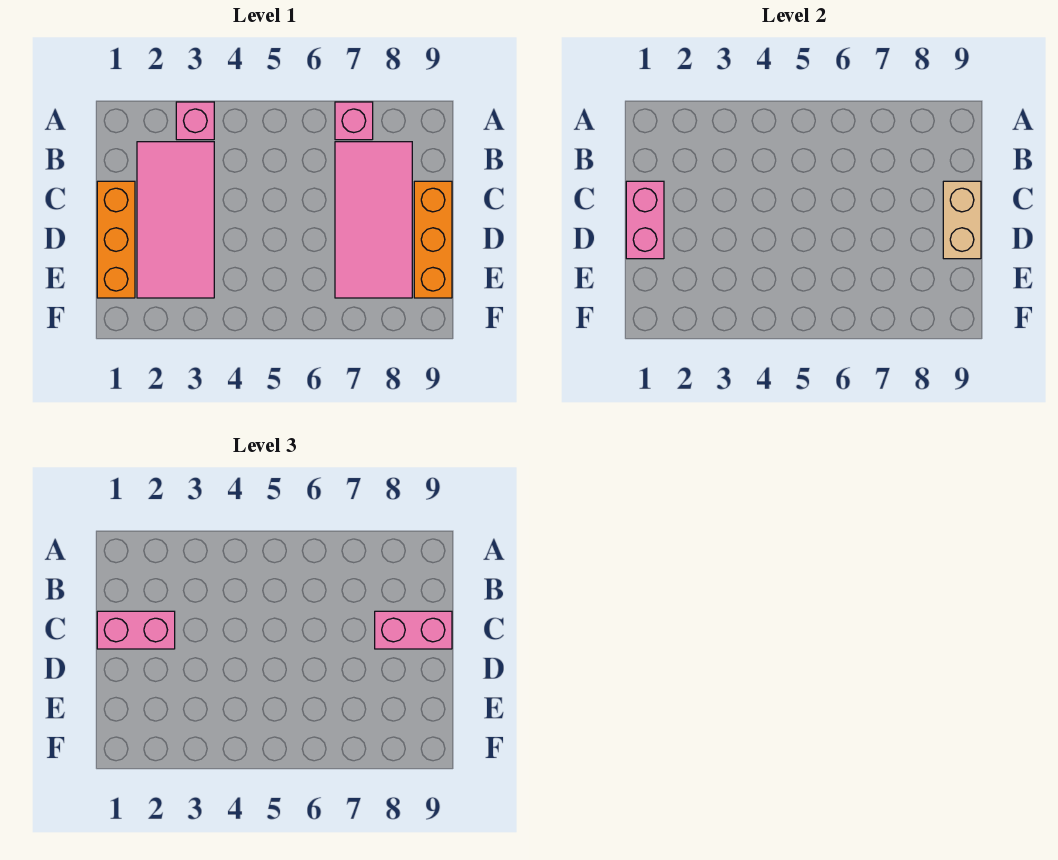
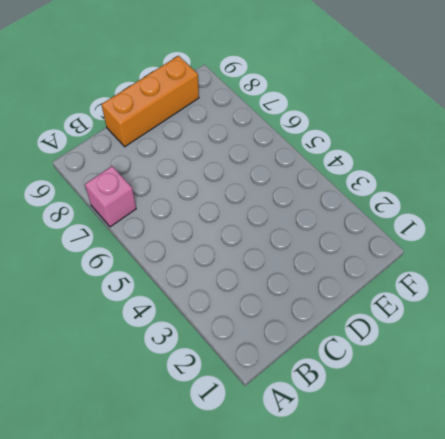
none -> pink 1x1 brick [176,102,214,140]
none -> pink 2x4 tile [137,142,214,298]

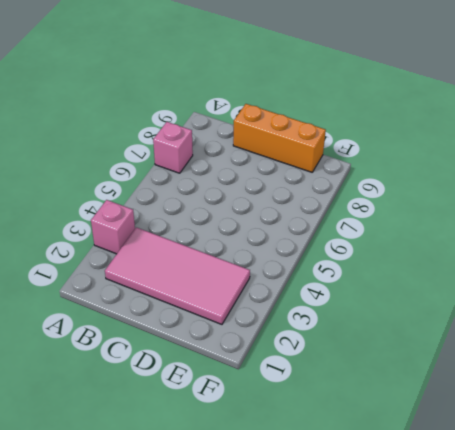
none -> pink 2x4 tile [335,142,412,298]
none -> orange 1x3 brick [97,181,135,298]

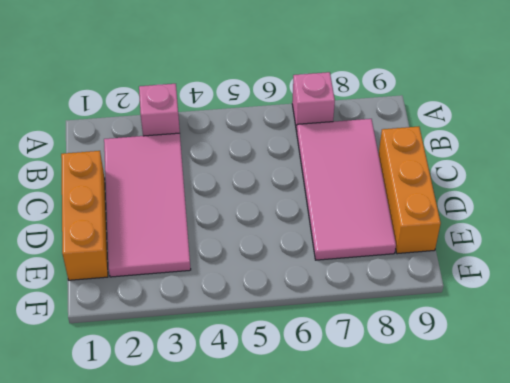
none -> pink 1x2 brick [626,181,664,259]
none -> tan 1x2 brick [943,181,981,259]

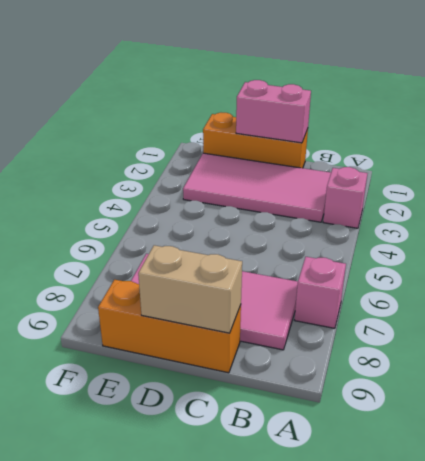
none -> pink 1x2 brick [97,611,175,649]
none -> pink 1x2 brick [375,611,452,649]

